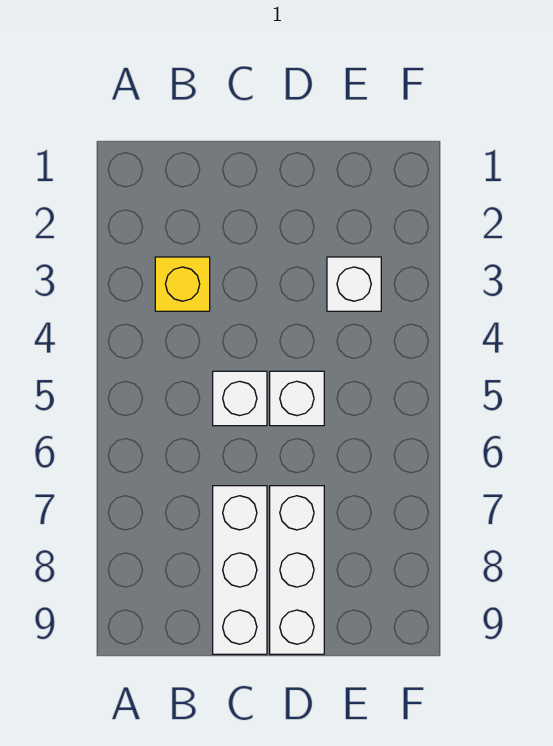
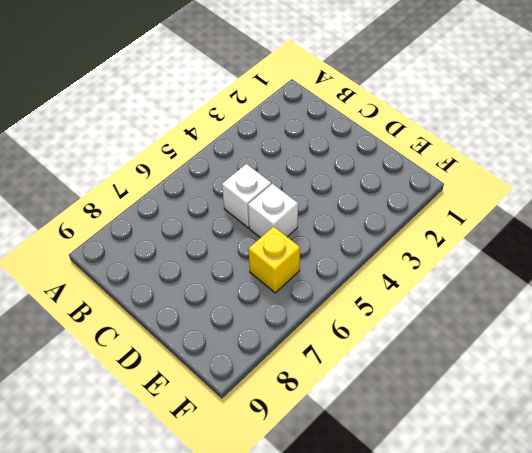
yellow 1x1 brick [248,226,300,293] -> yellow 1x1 brick moved to [155,257,210,311]
none -> white 1x3 brick [213,486,267,654]
none -> white 1x3 brick [270,486,324,654]

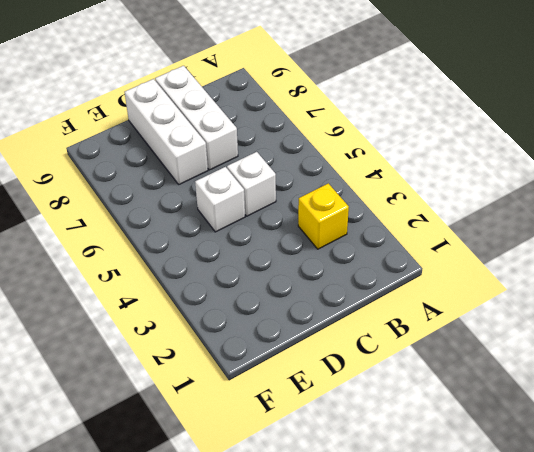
none -> white 1x1 brick [327,257,381,311]

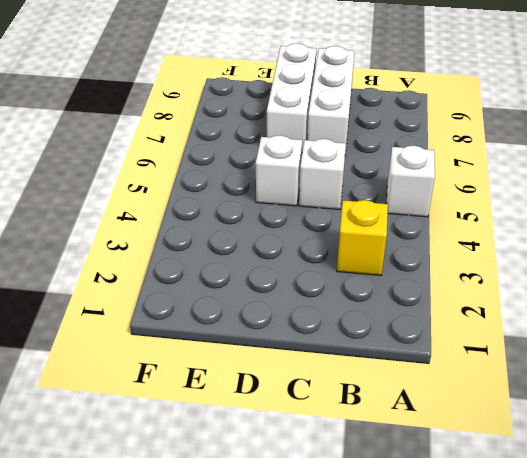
white 1x1 brick [386,146,435,217] -> white 1x1 brick moved to [327,257,381,311]

